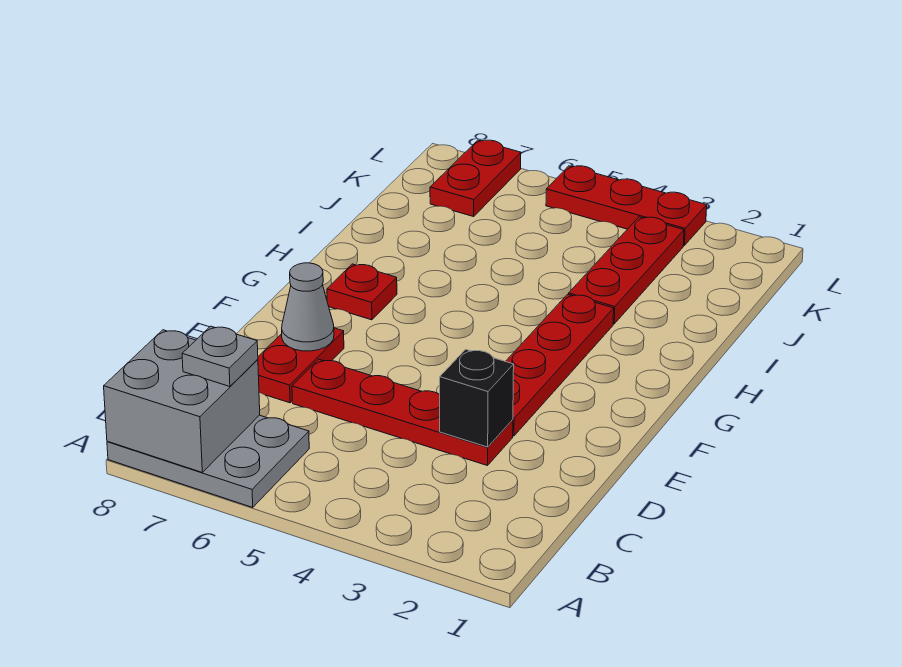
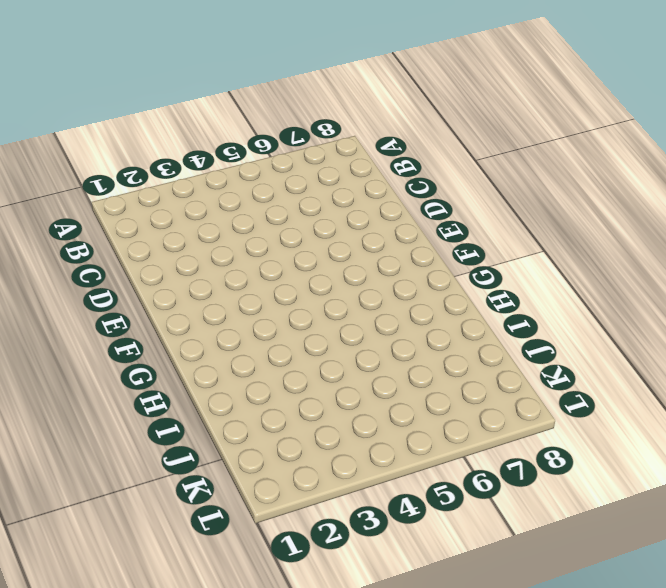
none -> grey 2x3 plate [107,415,309,507]
none -> red 1x4 plate [292,359,513,466]
none -> red 1x2 plate [258,328,344,403]

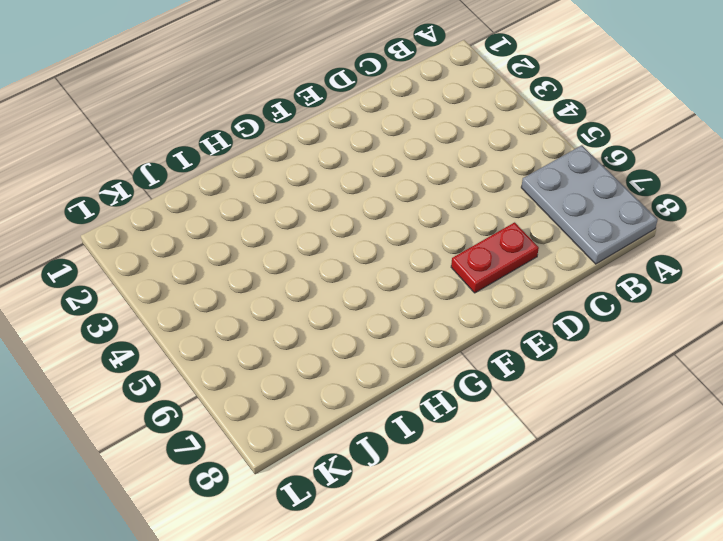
none -> red 1x4 plate [292,359,513,466]
none -> red 1x4 plate [506,294,614,436]
none -> red 1x1 plate [327,264,397,320]

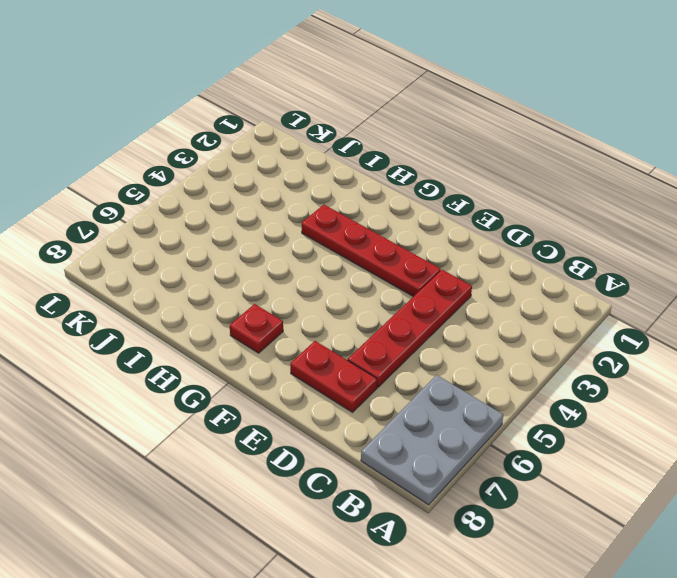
none -> red 1x3 plate [569,217,684,324]
none -> red 1x2 plate [430,140,521,217]
none -> red 1x3 plate [546,166,707,246]

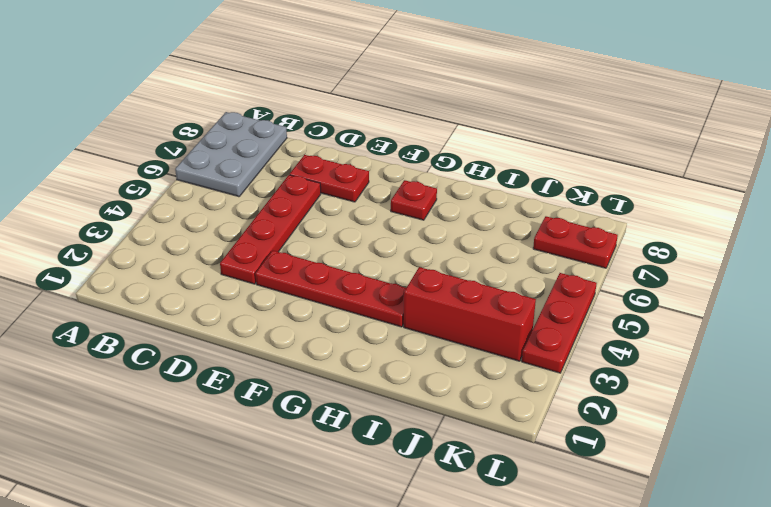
red 1x3 brick [404,267,536,361] -> red 1x3 plate [569,217,684,324]
none -> grey 2x2 brick [104,330,260,472]
none -> black 1x1 brick [440,349,514,447]
none -> grey 1x1 cone [282,263,334,351]

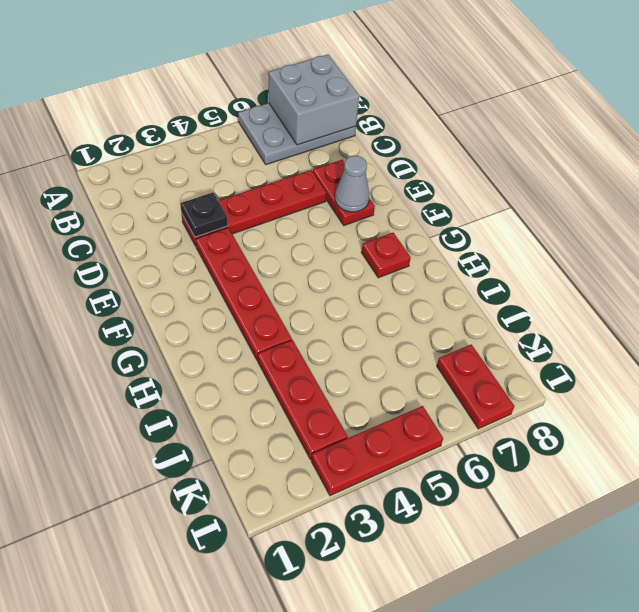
black 1x1 plate [180,193,228,237] -> black 1x1 brick [440,349,514,447]
none -> grey 1x1 plate [182,326,258,387]

